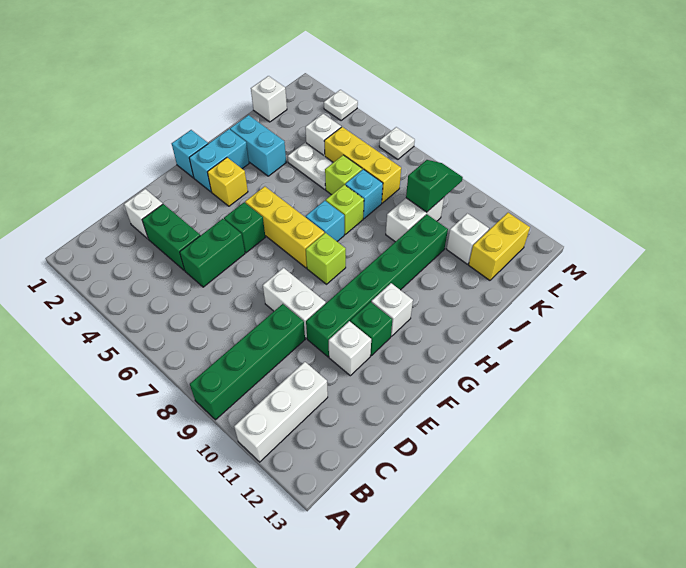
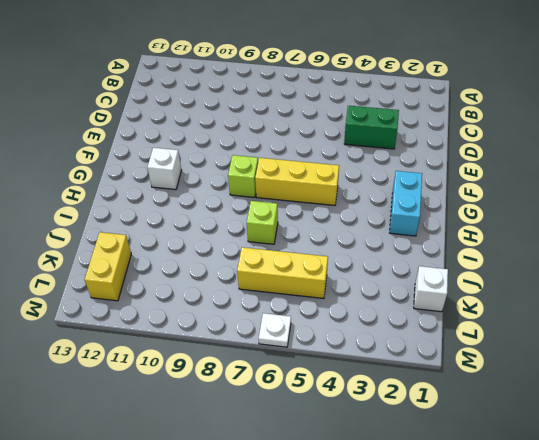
none -> green 1x4 brick [190,304,305,420]
none -> white 1x3 brick [234,362,328,462]
none -> white 1x1 brick [124,189,163,239]
none -> green 1x2 brick [180,219,245,287]

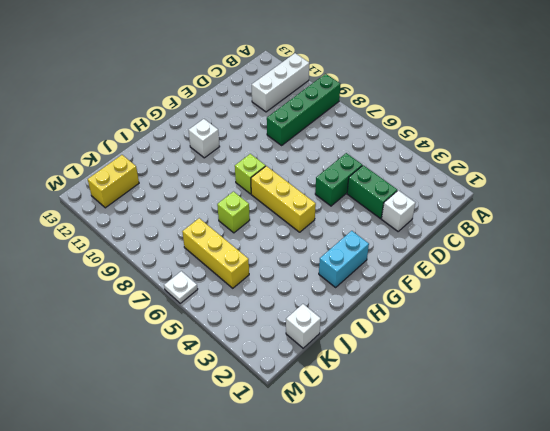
none -> white 1x2 brick [263,268,326,338]
none -> green 1x6 brick [306,214,448,357]
none -> white 1x1 brick [329,321,371,376]
none -> green 1x1 brick [224,202,265,253]

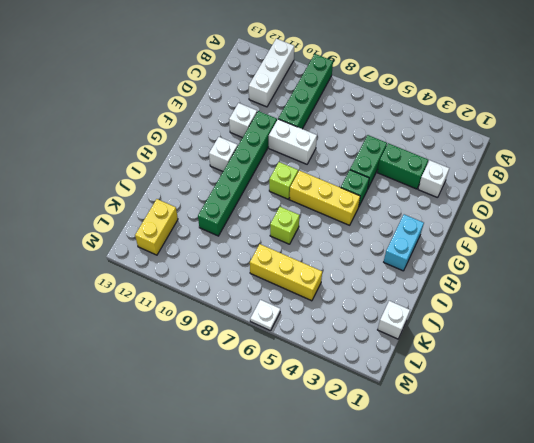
none -> green 1x1 brick [350,302,392,356]
none -> cyan 1x1 brick [172,130,208,178]
none -> yellow 1x1 brick [208,158,248,206]
none -> cyan 1x1 brick [306,201,344,241]

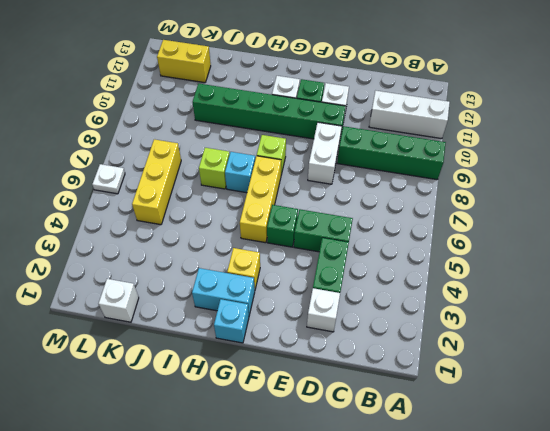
none -> cyan 1x2 brick [230,115,286,176]
none -> white 1x2 plate [288,142,333,189]
none -> lime 1x1 brick [325,155,362,195]
none -> cyan 1x1 brick [345,169,383,219]

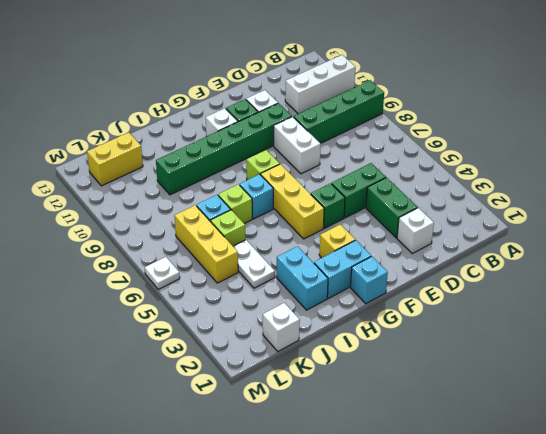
none -> white 1x2 brick [386,197,444,242]
none -> white 1x1 brick [305,114,341,156]
none -> white 1x1 brick [447,213,489,264]
none -> white 1x1 plate [324,90,358,121]

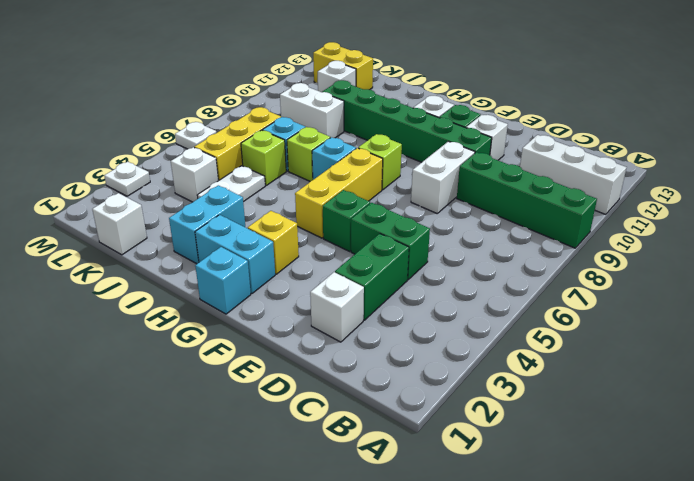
none -> green 1x2 slope [406,160,463,212]

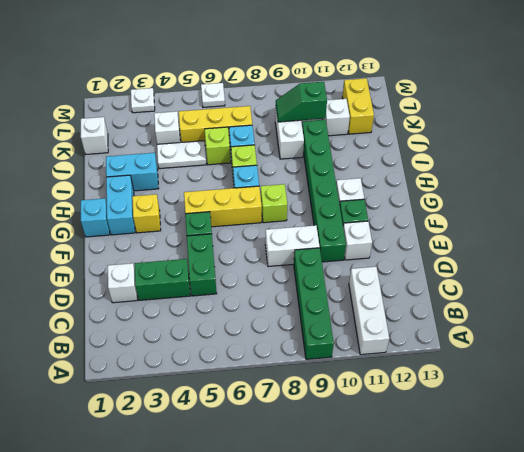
green 1x2 slope [276,82,327,122] -> green 1x2 slope turned to [406,160,463,212]

